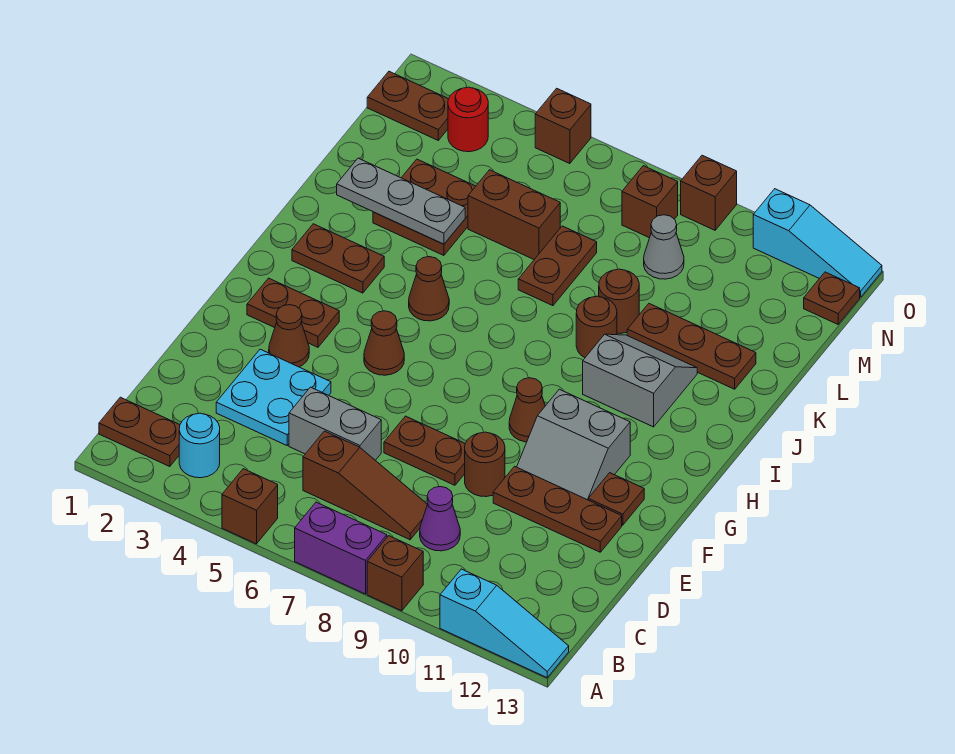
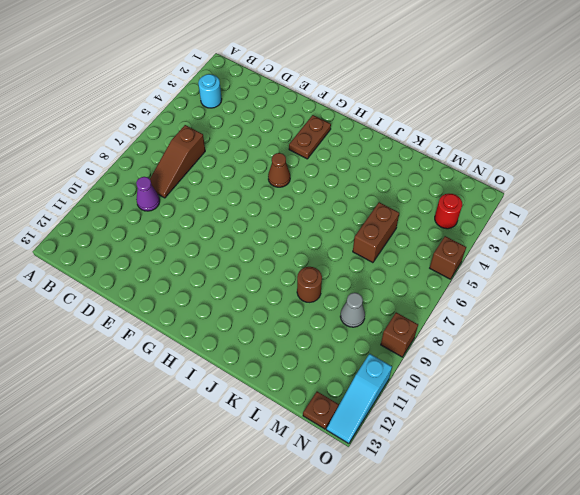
none -> brown 1x1 brick [222,469,278,544]
none -> purple 1x2 brick [295,502,387,594]
none -> brown 1x1 brick [367,536,423,611]
none -> cyan 1x3 slope [440,569,569,678]

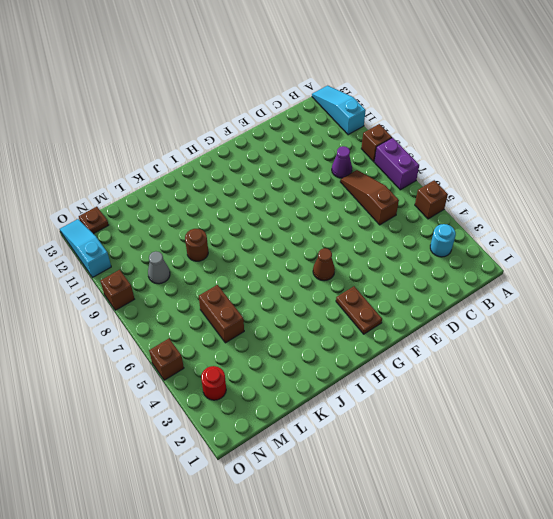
none -> brown 1x2 plate [99,397,180,467]
none -> cyan 2x2 plate [216,349,331,445]
none -> grey 1x2 brick [289,387,381,460]
none -> brown 1x2 plate [384,416,465,485]

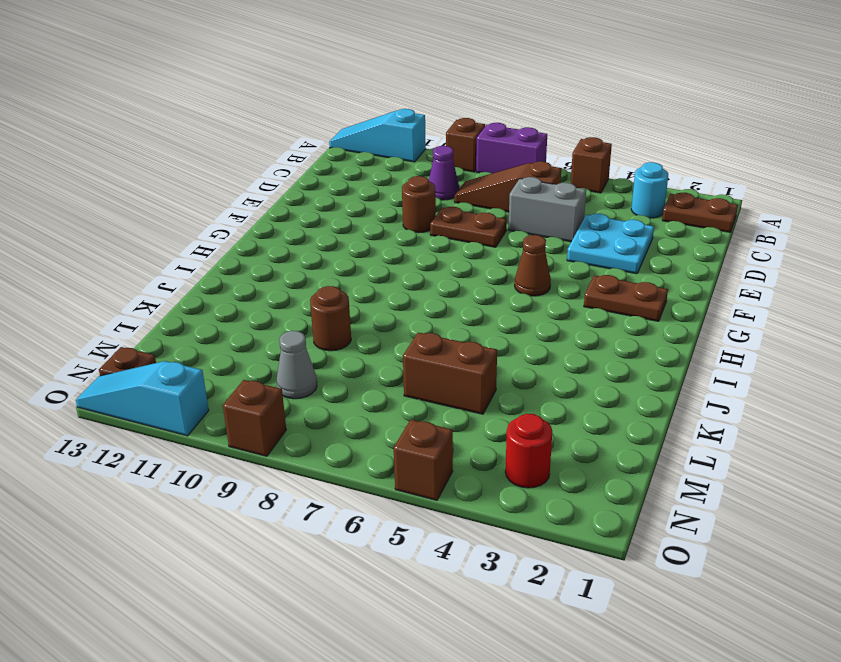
none -> brown 1x3 plate [493,466,622,552]
none -> brown 1x1 cone [269,305,309,367]
none -> grey 2x2 slope [517,389,630,500]
none -> brown 1x1 plate [588,473,644,525]

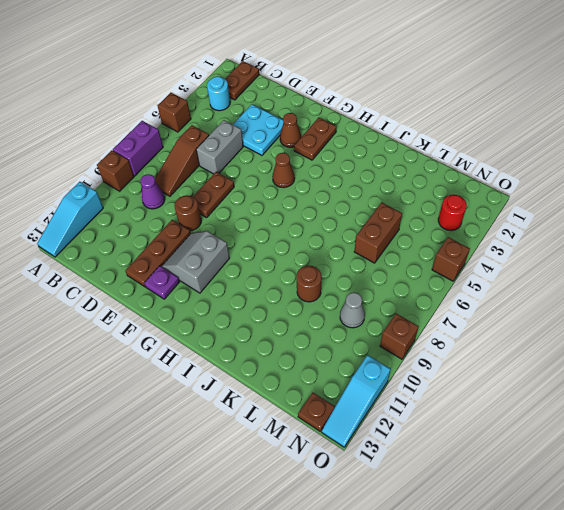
purple 1x1 plate [144,266,180,299] -> brown 1x1 plate [588,473,644,525]
none -> brown 1x1 cone [509,378,545,442]
none -> brown 1x2 plate [292,224,384,293]
none -> brown 1x1 cone [409,257,449,321]
none -> grey 2x2 slope [583,334,697,427]

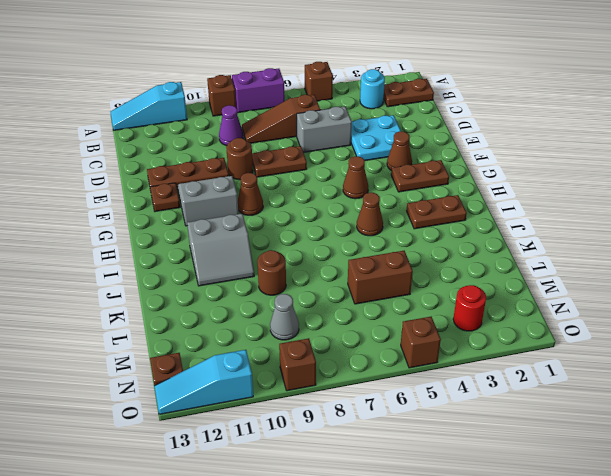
none -> brown 1x1 round brick [576,296,617,358]
none -> brown 2x2 plate [373,159,476,255]
none -> brown 1x2 plate [518,226,597,306]
none -> brown 1x3 plate [627,304,756,389]

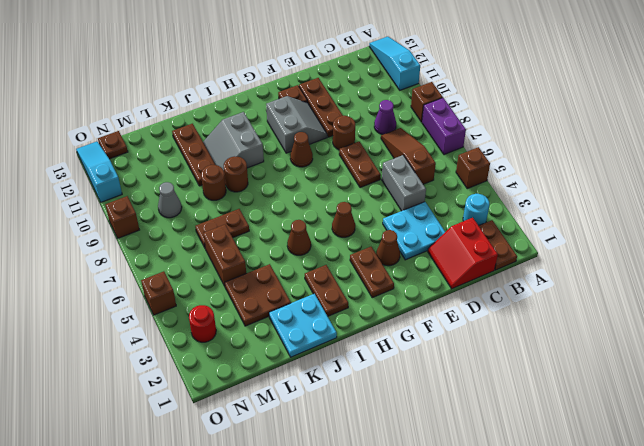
red 2x2 slope [428,218,498,289] -> none
cyan 2x2 plate [269,294,337,357] -> none
none -> brown 1x2 plate [367,72,448,140]
none -> brown 1x1 brick [622,166,678,238]
none -> grey 1x3 plate [337,158,465,244]

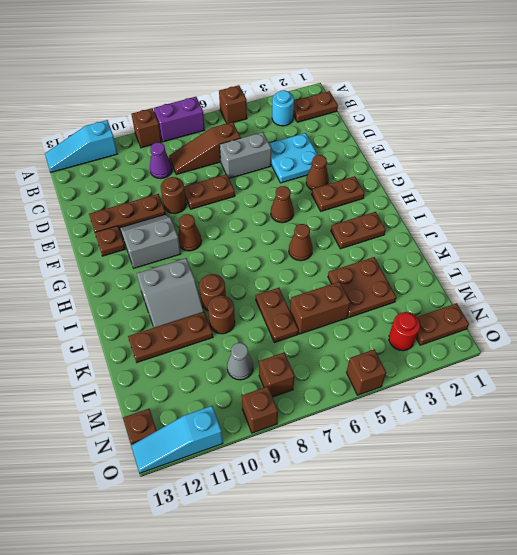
none -> grey 1x3 plate [337,158,465,244]

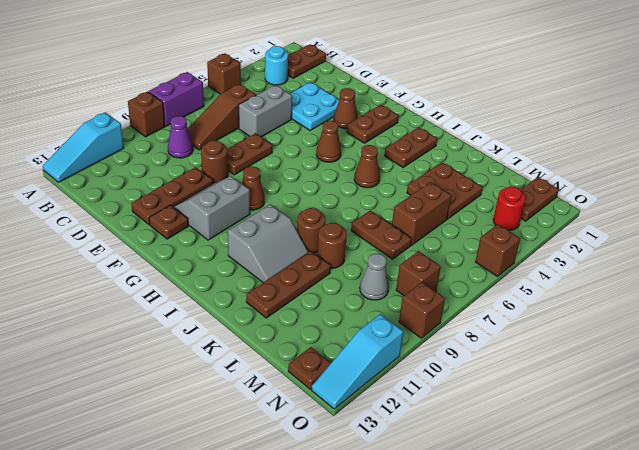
none -> grey 1x3 plate [337,158,465,244]

